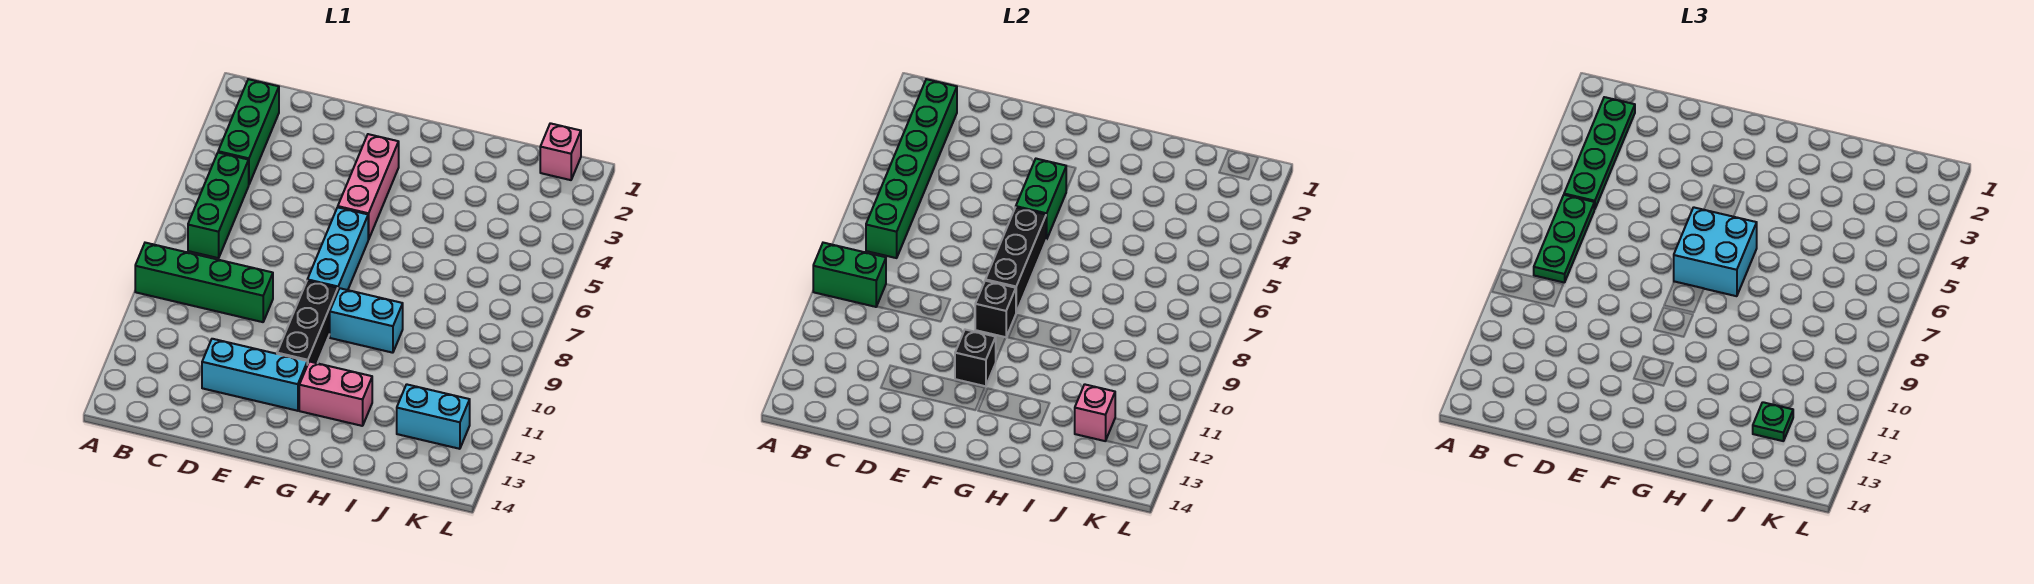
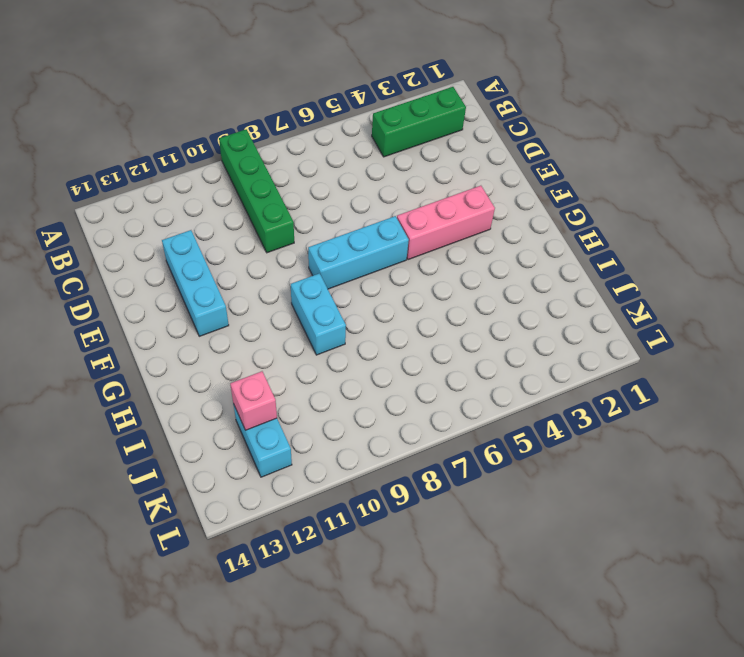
none -> green 1x3 brick [188,153,249,258]
none -> black 1x3 brick [277,281,338,365]
none -> pink 1x2 brick [299,362,372,426]

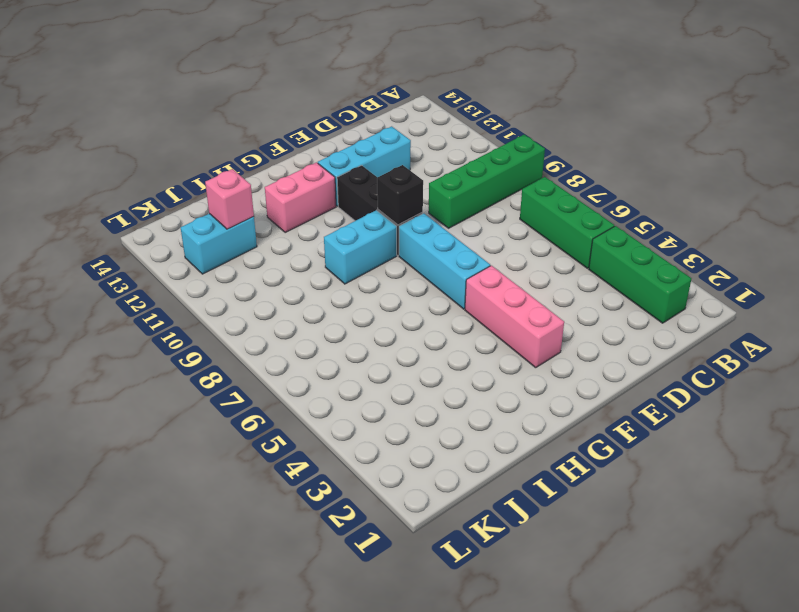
none -> pink 1x1 brick [540,123,581,180]
none -> green 1x2 brick [813,243,886,307]
none -> green 1x6 brick [866,79,957,258]

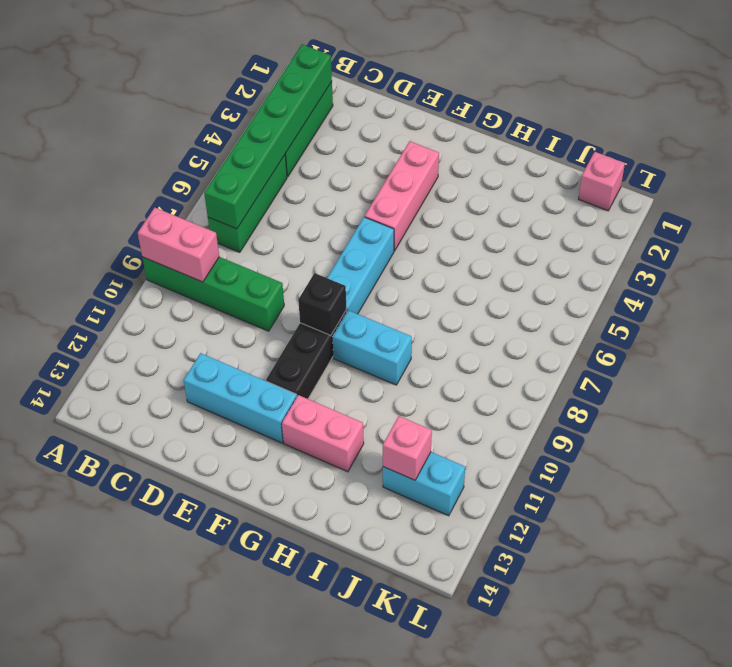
pink 1x2 brick [138,208,219,282] -> green 1x2 brick [813,243,886,307]
none -> green 1x2 brick [1016,159,1066,240]
none -> black 1x3 brick [985,207,1046,312]
none -> black 1x1 brick [955,330,996,386]

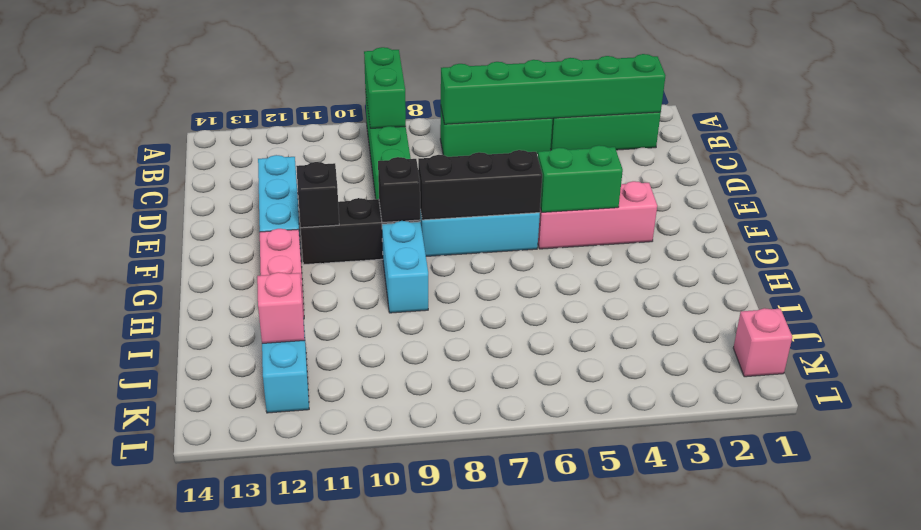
none -> green 1x4 plate [1564,97,1635,209]
none -> green 1x3 plate [1534,195,1594,283]
none -> cyan 2x2 brick [1674,207,1757,296]

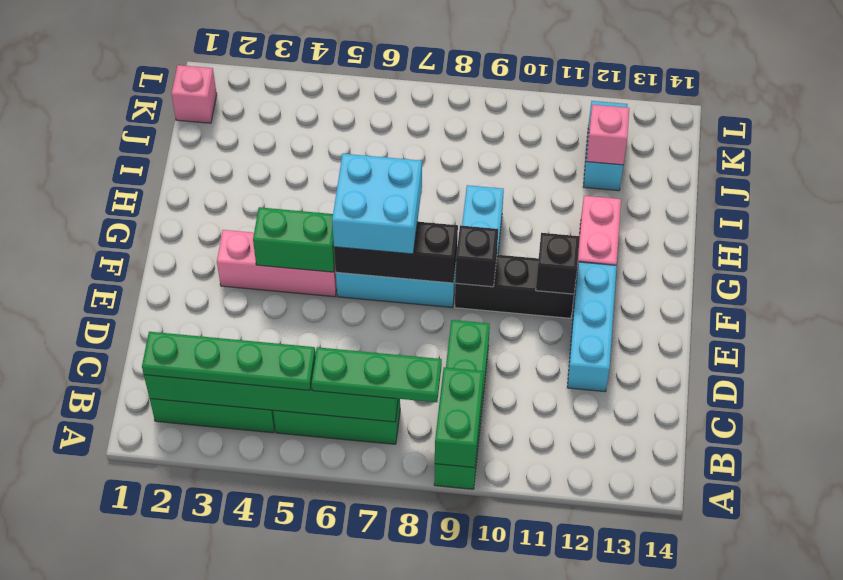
none -> green 1x1 plate [1753,402,1793,441]

